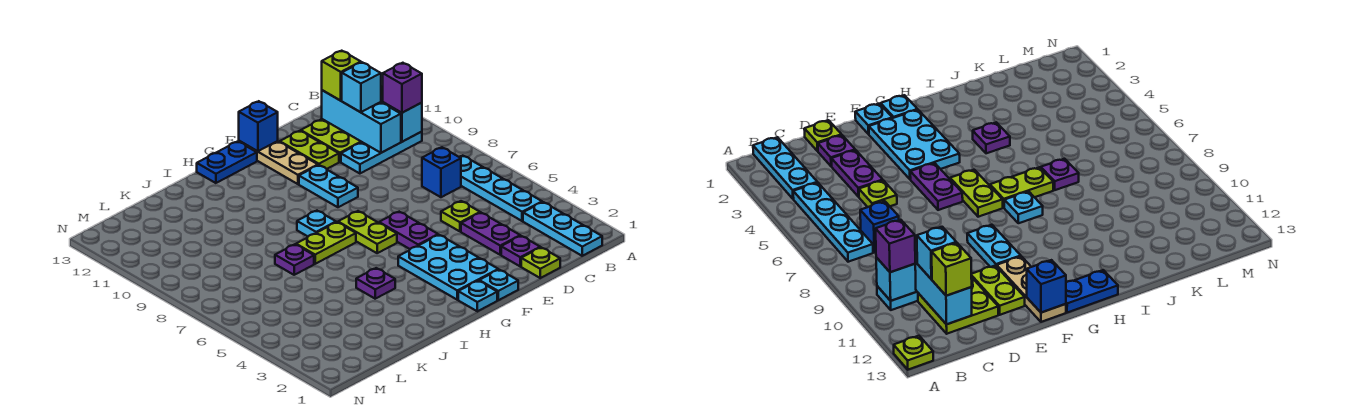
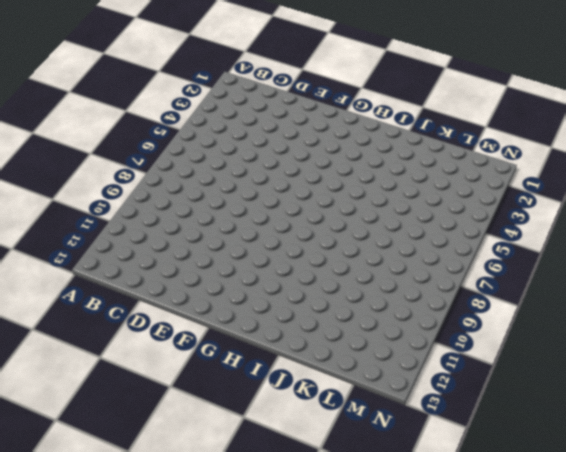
none -> lime 1x1 plate [894,336,933,370]
none -> cyan 1x3 plate [523,202,602,256]
none -> cyan 1x4 plate [460,156,542,221]

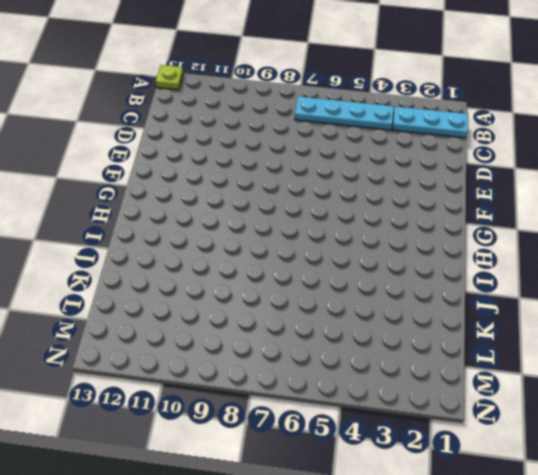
none -> cyan 1x3 plate [341,132,422,173]
none -> blue 1x1 brick [422,147,461,197]
none -> lime 2x2 plate [301,119,361,162]

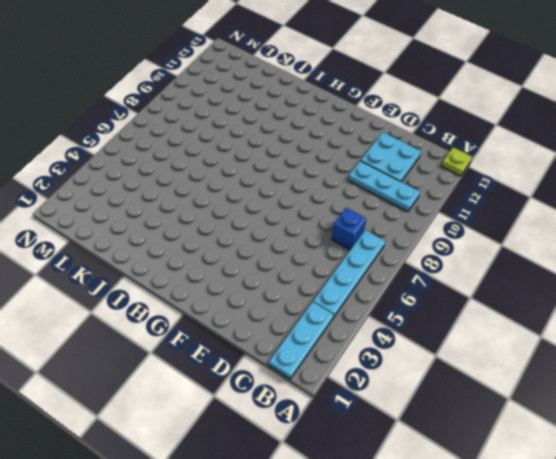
cyan 2x2 plate [361,132,421,182] -> lime 2x2 plate [301,119,361,162]
none -> lime 1x1 plate [521,247,560,278]
none -> purple 1x1 plate [501,236,540,266]
none -> purple 1x2 plate [461,213,520,255]

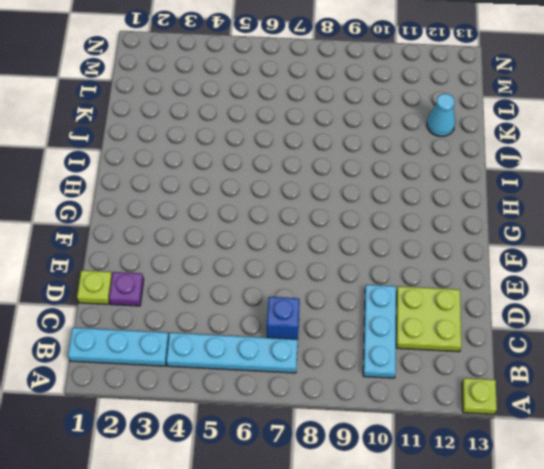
cyan 1x1 cone [427,94,455,136] -> none
none -> purple 1x2 plate [461,213,520,255]
none -> lime 1x1 plate [441,201,480,232]
none -> lime 1x2 plate [280,131,339,169]

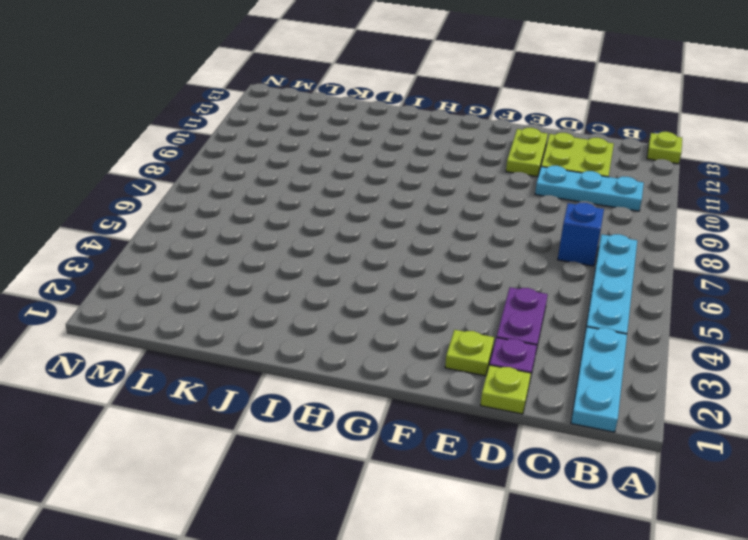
lime 1x1 plate [445,330,494,376] -> lime 1x1 plate moved to [441,201,480,232]
none -> cyan 1x1 plate [479,270,518,300]
none -> cyan 2x3 plate [398,235,498,300]
none -> purple 1x2 plate [379,212,438,249]

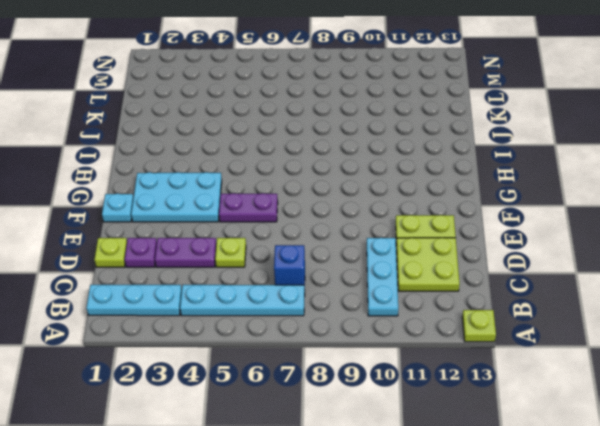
none -> cyan 1x2 plate [299,165,358,207]
none -> tan 1x3 plate [239,141,318,184]
none -> cyan 1x1 plate [458,281,497,311]

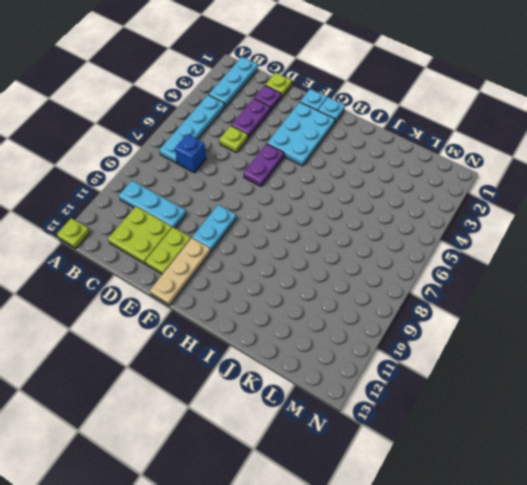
none -> lime 1x2 plate [338,211,397,253]
none -> blue 1x2 plate [197,141,257,183]
none -> lime 1x2 plate [296,222,356,264]

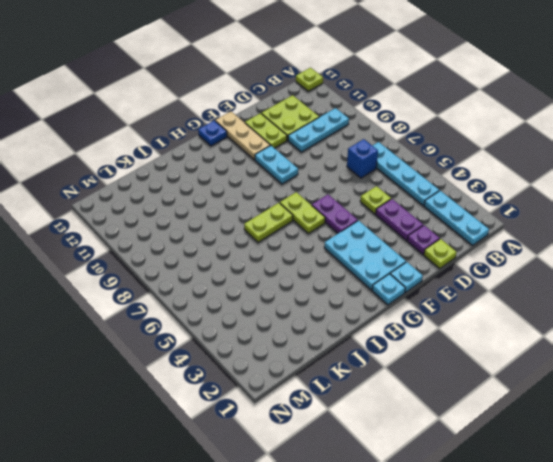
blue 1x1 plate [198,120,227,146] -> blue 1x2 plate [197,141,257,183]
none -> cyan 1x1 plate [297,211,336,236]
none -> purple 1x1 plate [356,268,395,299]
none -> purple 1x1 plate [275,244,314,275]

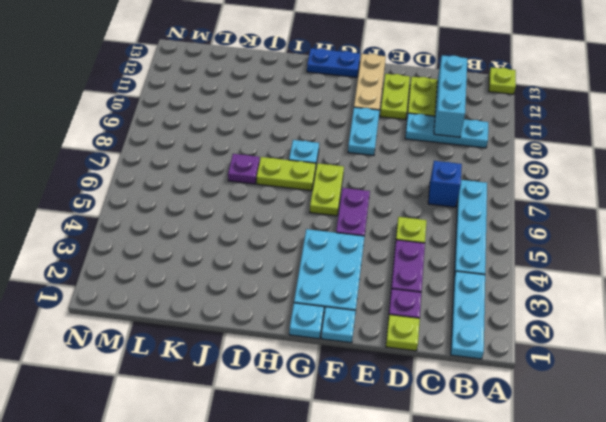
none -> purple 1x1 plate [356,268,395,299]
none -> cyan 1x1 brick [383,102,422,142]
none -> blue 1x1 brick [239,101,278,151]

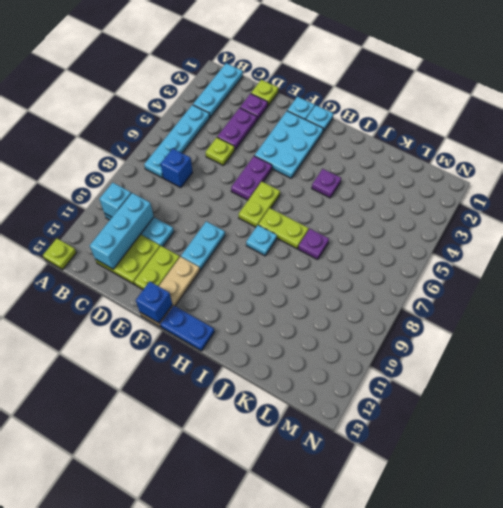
none -> purple 1x1 brick [383,63,422,113]
none -> cyan 1x1 brick [342,62,381,112]
none -> lime 1x1 brick [322,51,361,101]

